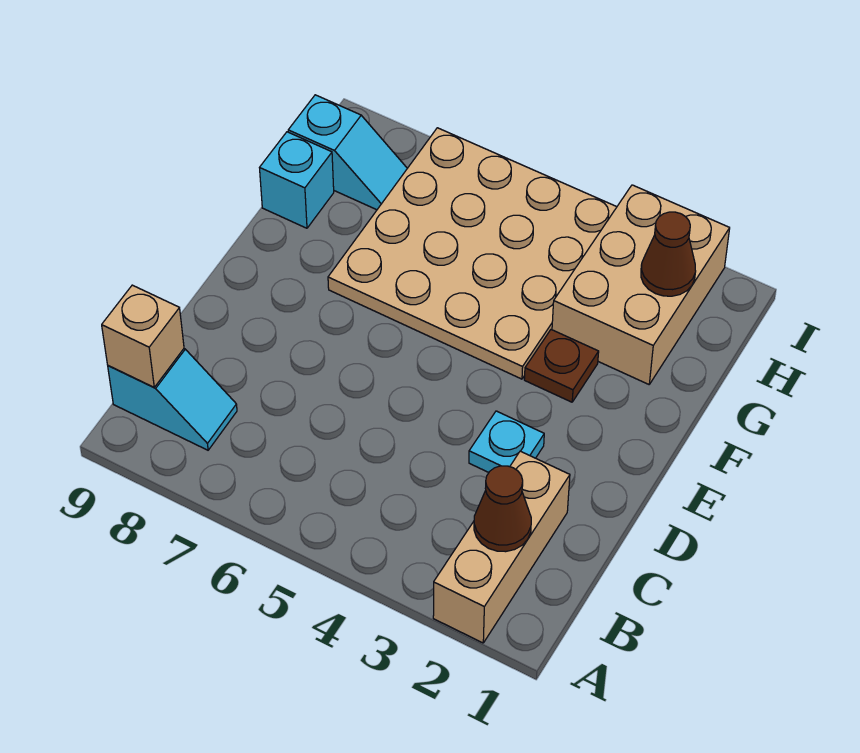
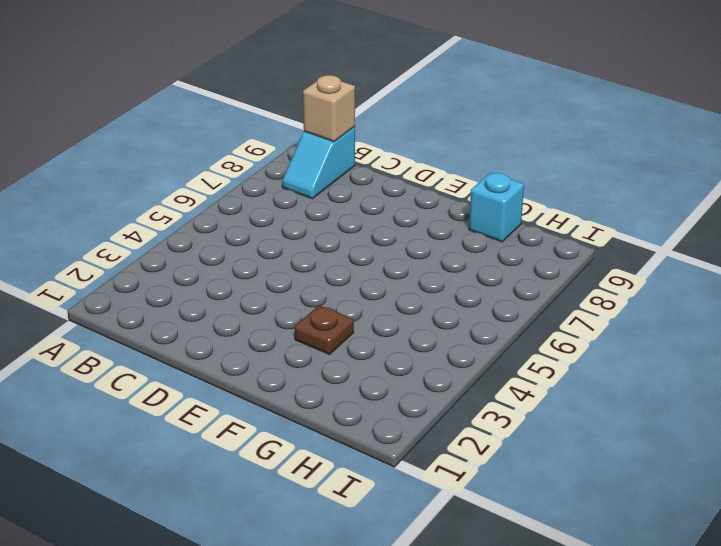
none -> tan 1x3 brick [433,451,570,643]
none -> cyan 1x1 plate [469,411,544,472]

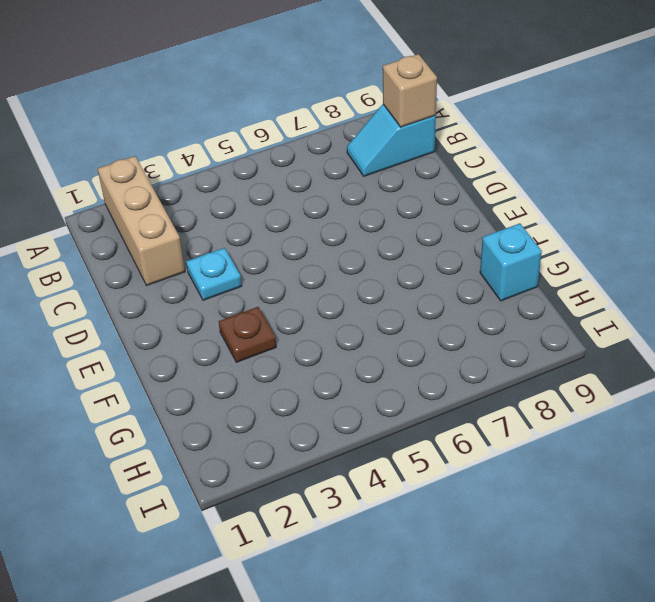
none -> tan 4x4 plate [328,128,617,379]
none -> tan 2x3 brick [552,185,730,384]

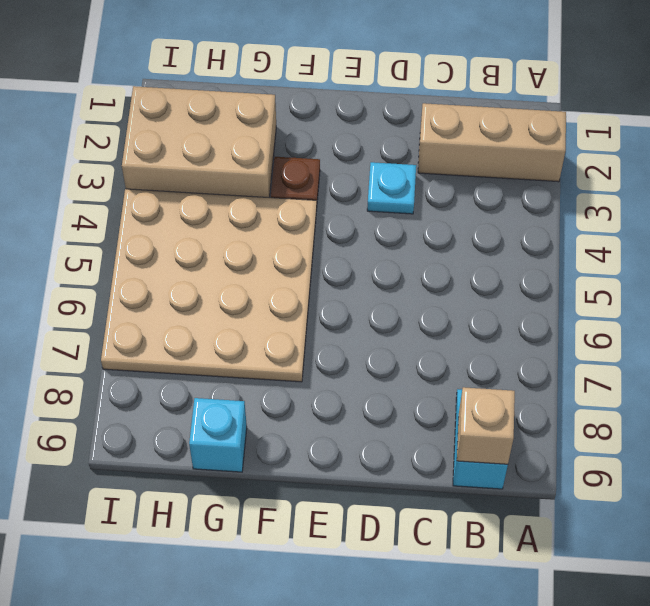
none -> cyan 1x2 slope [288,95,407,210]
none -> brown 1x1 cone [474,466,531,552]

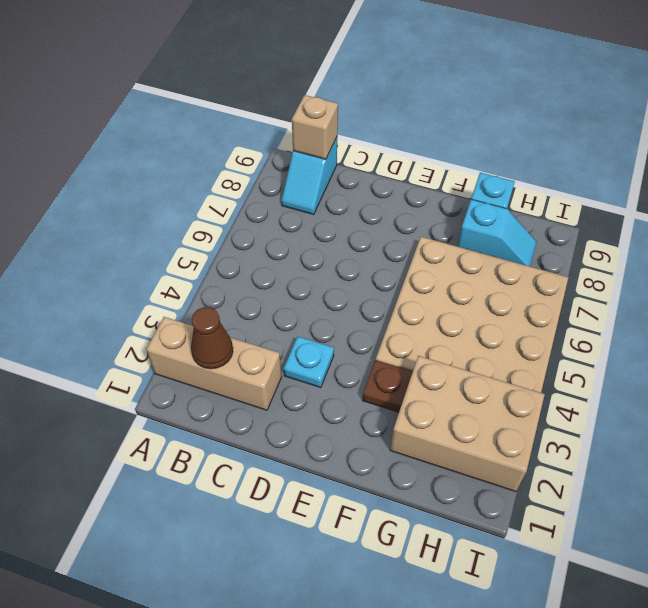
cyan 1x2 slope [457,199,536,266] -> cyan 1x2 slope turned to [288,95,407,210]
none -> brown 1x1 cone [641,212,696,296]

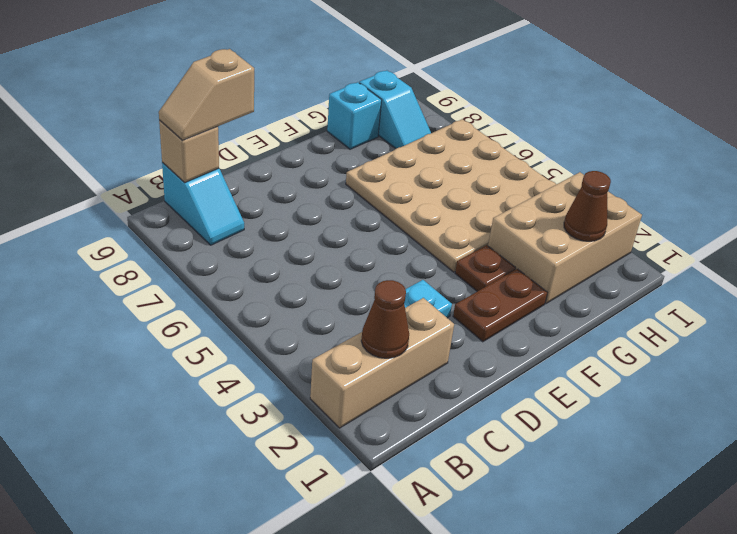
tan 1x2 slope [159,49,254,140] -> none
brown 1x2 plate [453,269,547,342] -> none

